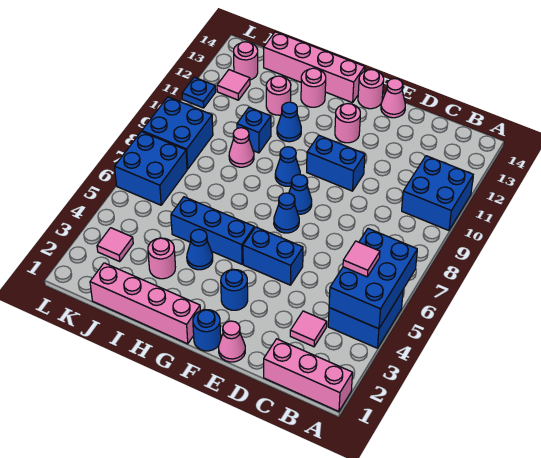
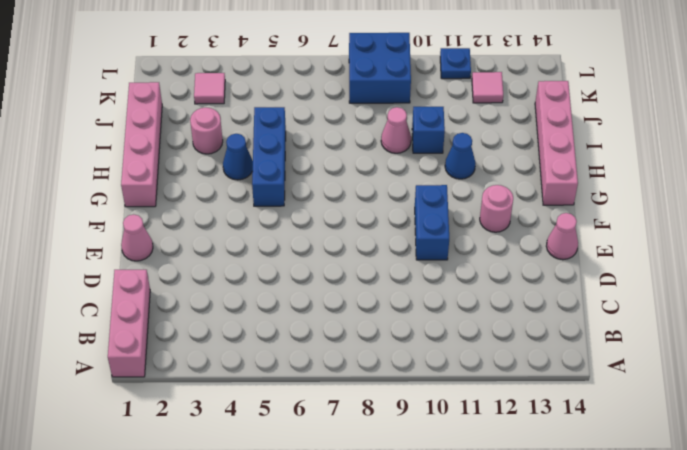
none -> blue 2x2 brick [328,290,403,348]
none -> blue 2x2 brick [402,156,473,231]
none -> pink 1x1 tile [290,311,327,347]
none -> blue 1x2 brick [243,227,303,285]

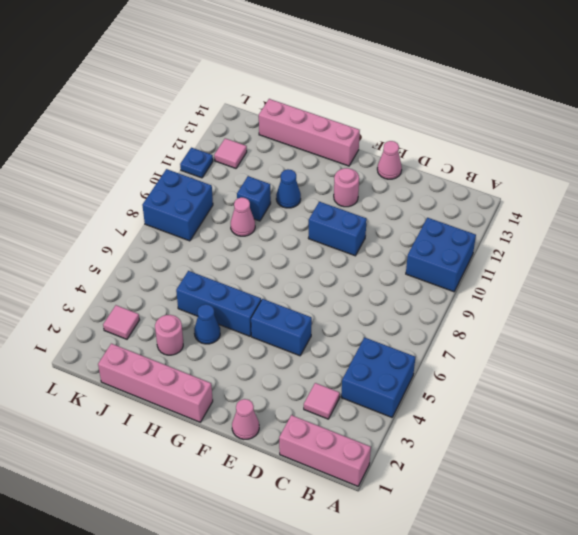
none -> blue 1x1 round brick [193,310,221,351]
none -> blue 1x1 round brick [221,269,248,310]
none -> blue 1x1 cone [274,193,299,233]
none -> blue 1x1 cone [289,175,312,214]

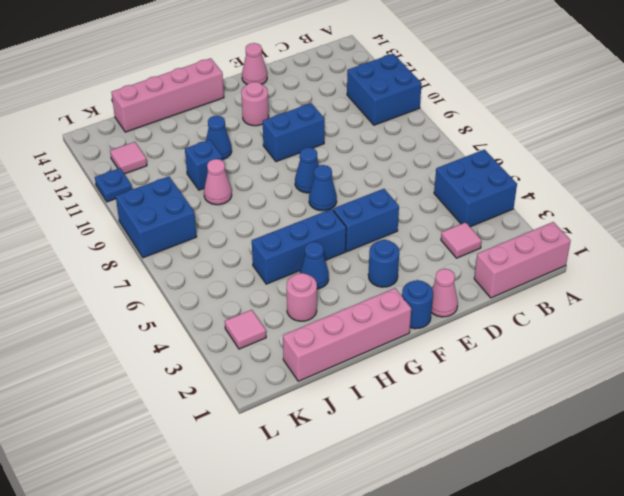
none -> pink 1x1 round brick [358,70,384,109]
none -> blue 1x1 cone [275,147,300,186]
none -> pink 1x1 round brick [301,68,326,107]
none -> pink 1x1 round brick [266,76,291,115]

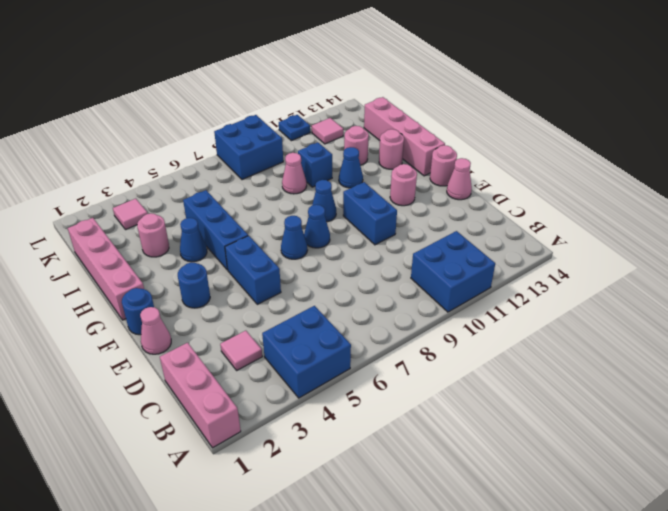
none -> blue 2x2 brick [115,131,187,205]
none -> pink 1x1 round brick [234,42,258,80]
none -> blue 2x3 brick [329,229,417,329]
none -> pink 1x1 tile [343,241,380,277]

